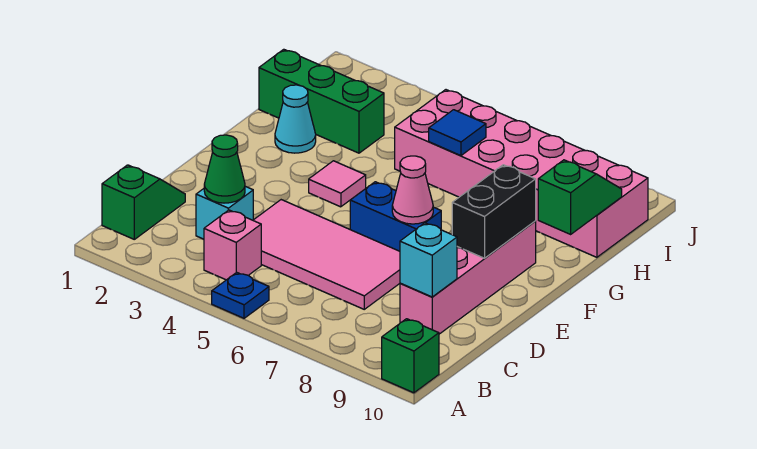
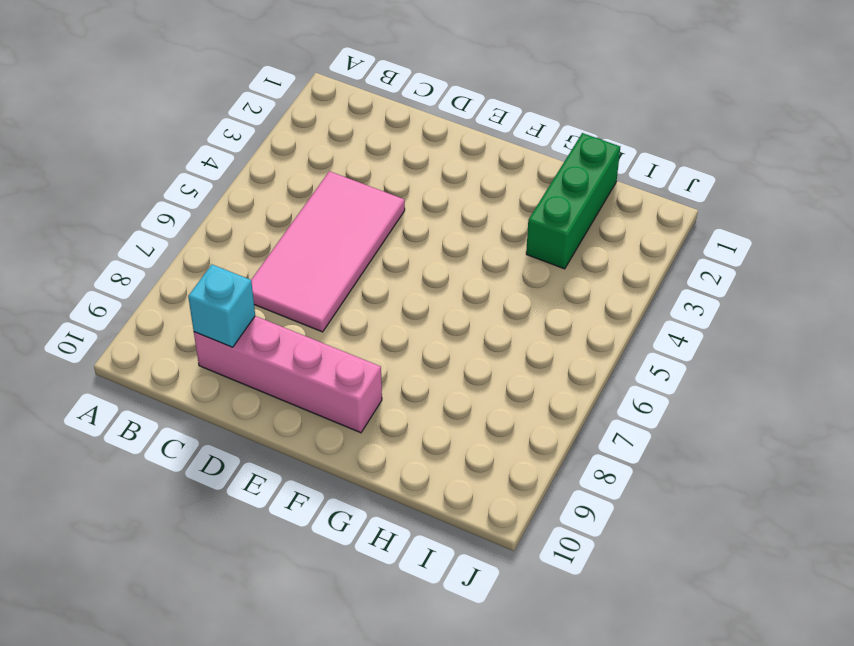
none -> blue 1x1 plate [212,272,269,318]
none -> green 1x1 brick [382,319,439,393]
none -> green 1x2 slope [102,165,185,239]

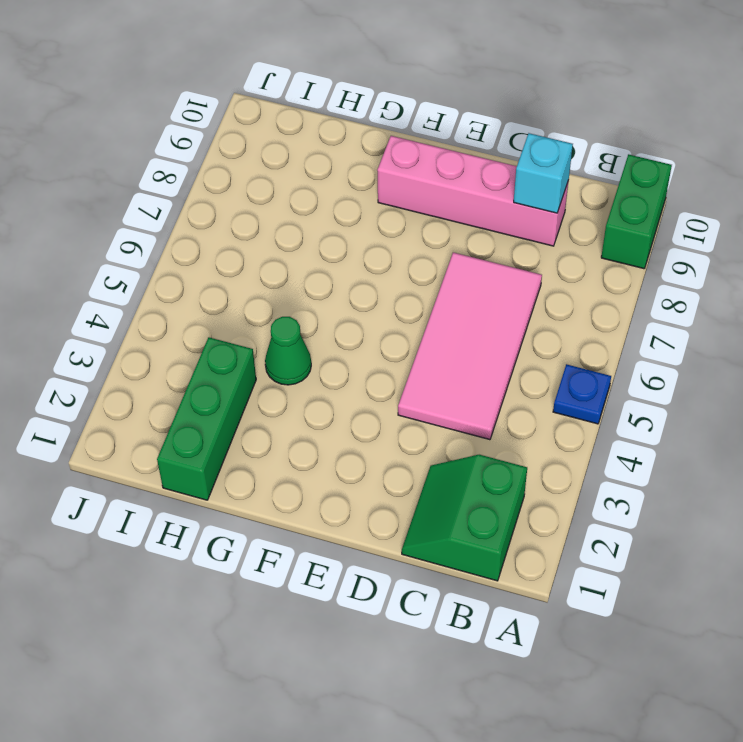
green 1x2 brick [601,154,672,269] -> green 1x1 brick [382,319,439,393]
green 2x2 slope [402,455,527,581] -> green 1x2 slope [102,165,185,239]
green 1x1 cone [265,317,311,385] -> green 1x1 cone moved to [204,135,245,203]
none -> pink 1x1 brick [204,210,261,280]
none -> cyan 1x1 brick [196,186,253,239]
none -> blue 1x2 brick [350,182,441,251]

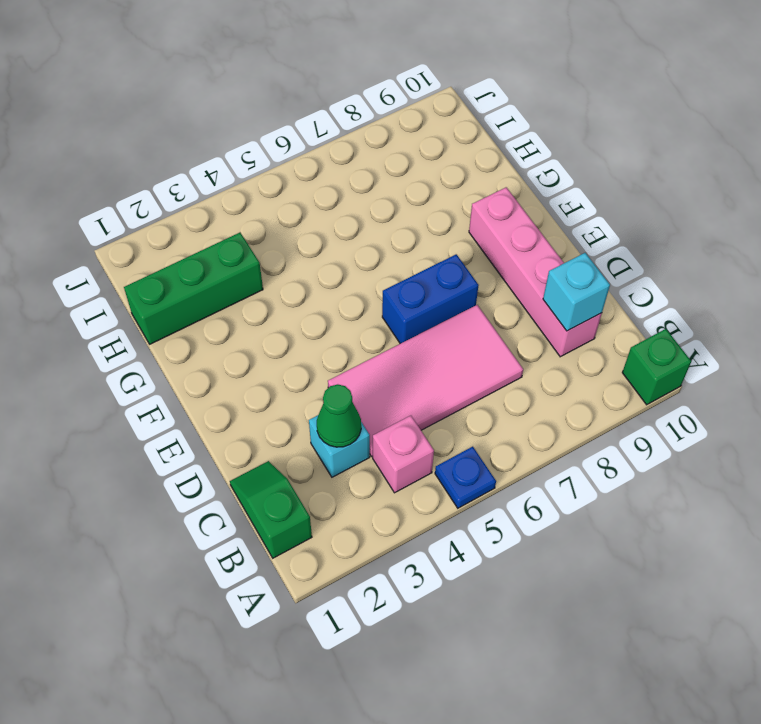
none -> pink 1x1 tile [309,161,366,207]
none -> cyan 1x1 cone [275,85,316,153]
none -> pink 2x6 brick [395,90,648,257]

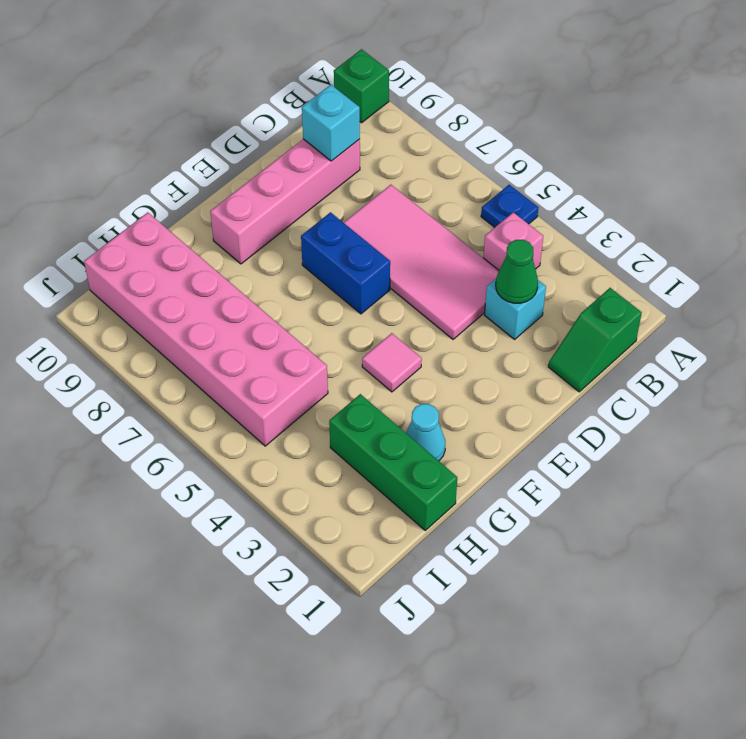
none -> pink 1x1 cone [392,156,433,224]
none -> black 1x2 brick [452,165,536,258]
none -> green 1x2 slope [538,160,622,234]

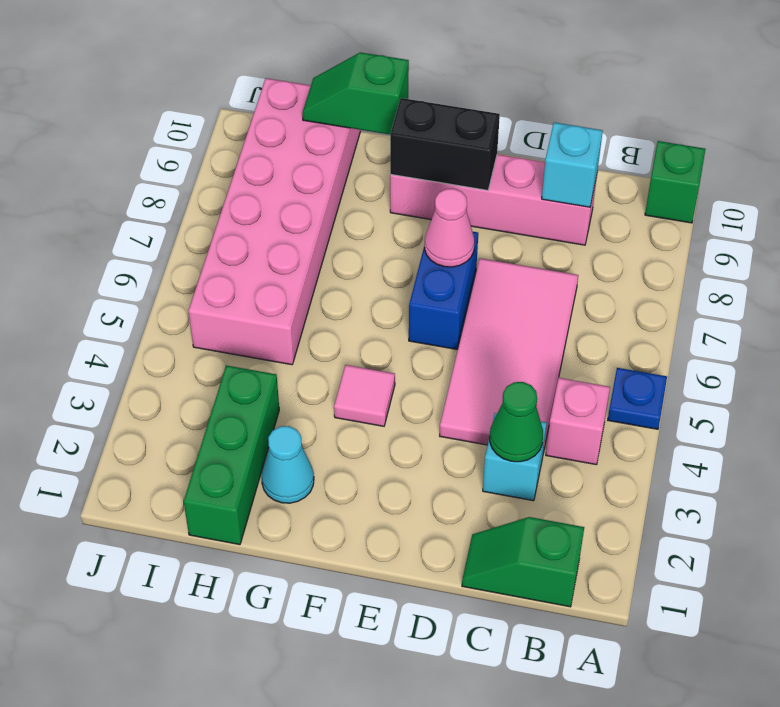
none -> blue 1x1 tile [429,110,486,156]

